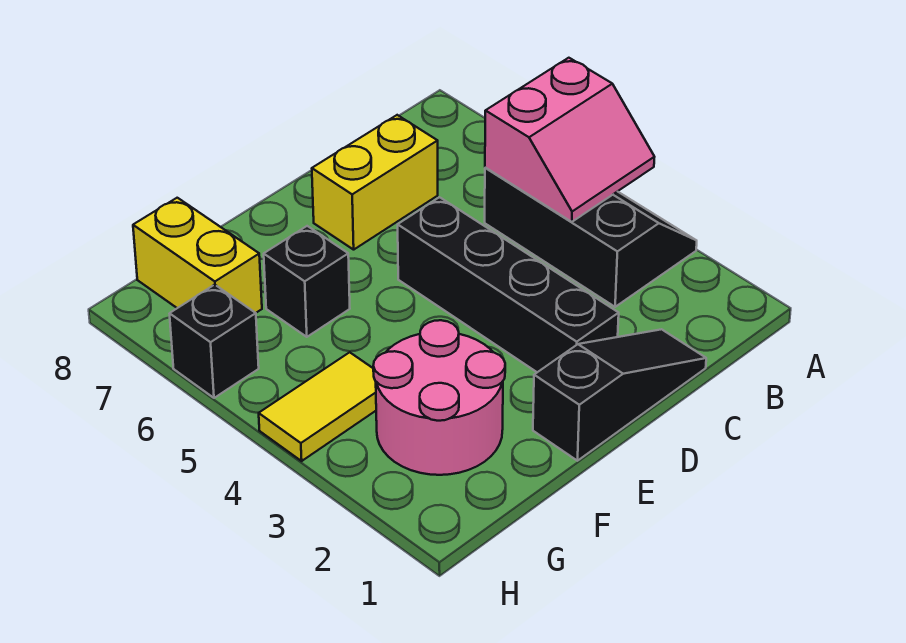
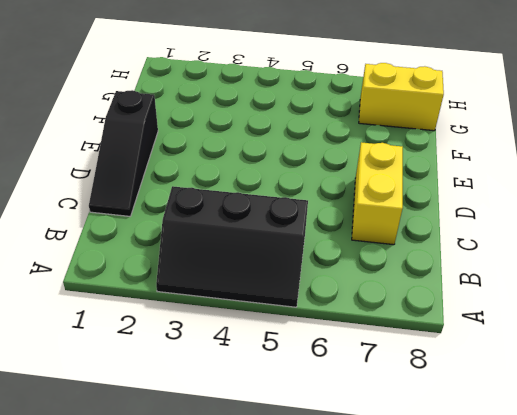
none -> black 1x4 brick [398,197,619,372]
none -> pink 2x2 round brick [373,320,505,475]

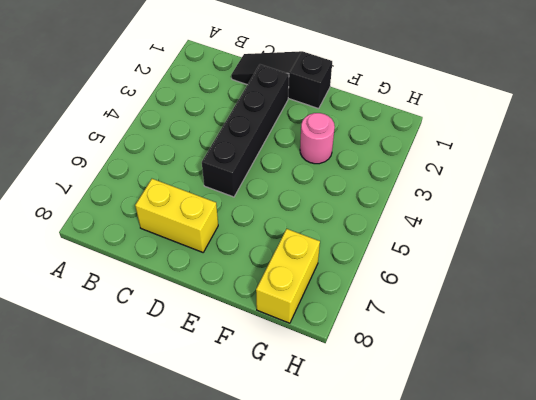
pink 1x1 round brick [300,113,335,164] -> pink 2x2 round brick [373,320,505,475]
none -> black 2x3 slope [485,168,697,307]
none -> black 1x1 brick [264,226,350,337]

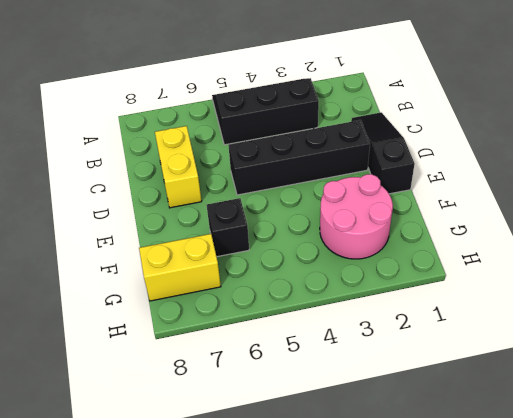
none -> yellow 1x2 tile [259,352,376,461]
none -> black 1x1 brick [170,285,259,398]

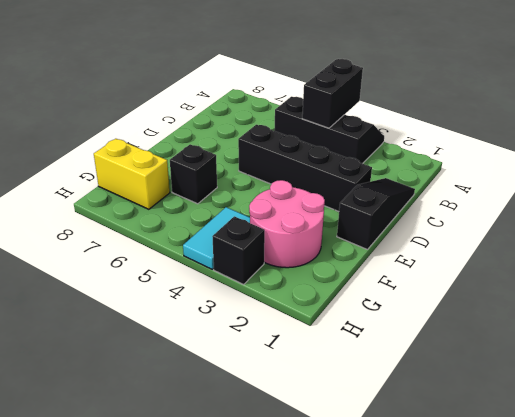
black 1x2 brick [302,59,363,128] -> pink 2x2 slope [485,58,654,222]
cyan 1x2 tile [183,207,250,269] -> yellow 1x2 tile [259,352,376,461]
black 1x1 brick [212,216,265,284] -> black 1x1 brick moved to [170,285,259,398]
none -> yellow 1x2 brick [312,115,438,250]

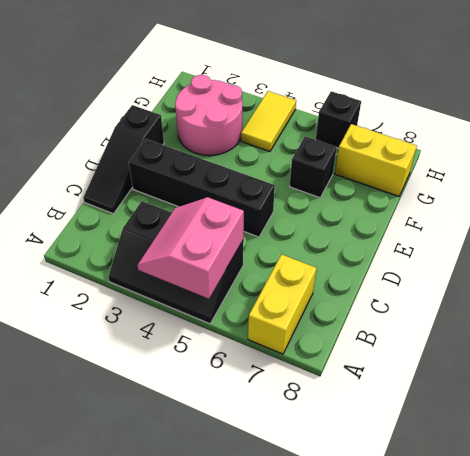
yellow 1x2 brick [248,254,316,354] -> yellow 1x2 brick moved to [312,115,438,250]

